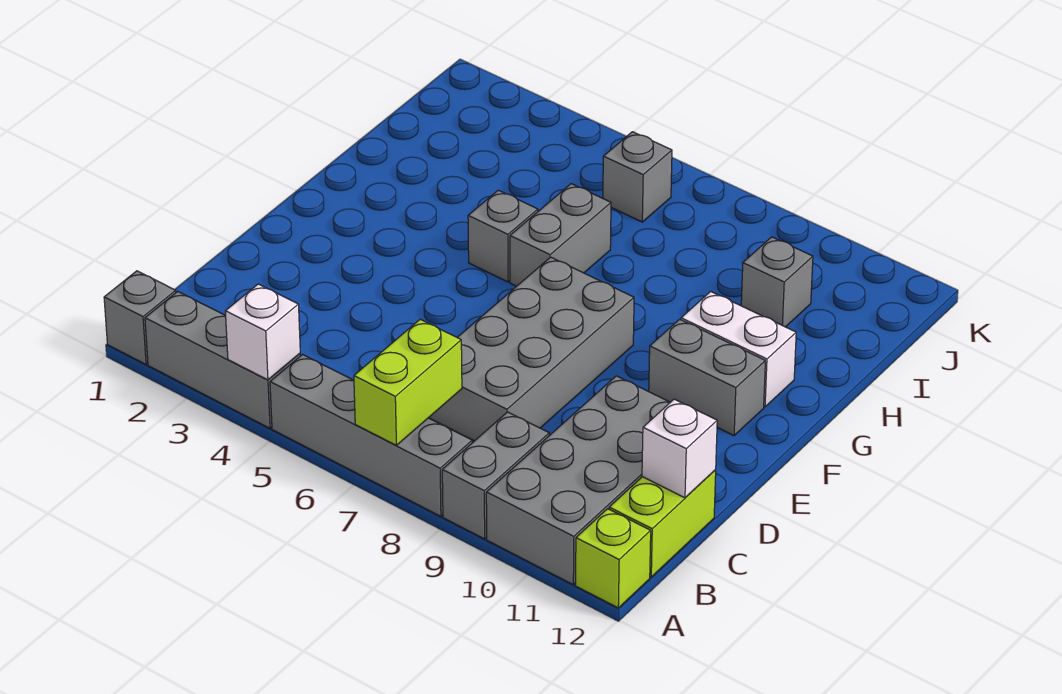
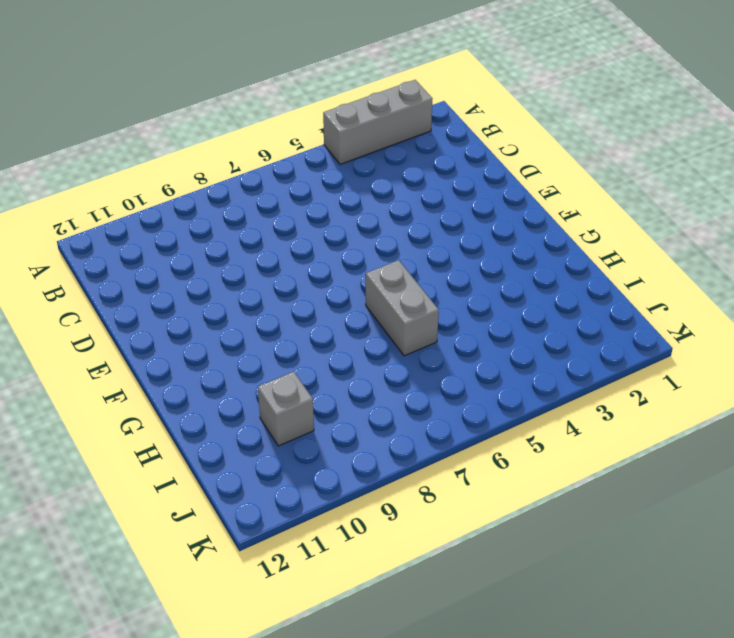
none -> grey 1x1 brick [104,271,176,364]
none -> grey 1x4 brick [270,355,472,516]
none -> grey 1x2 brick [442,412,549,539]

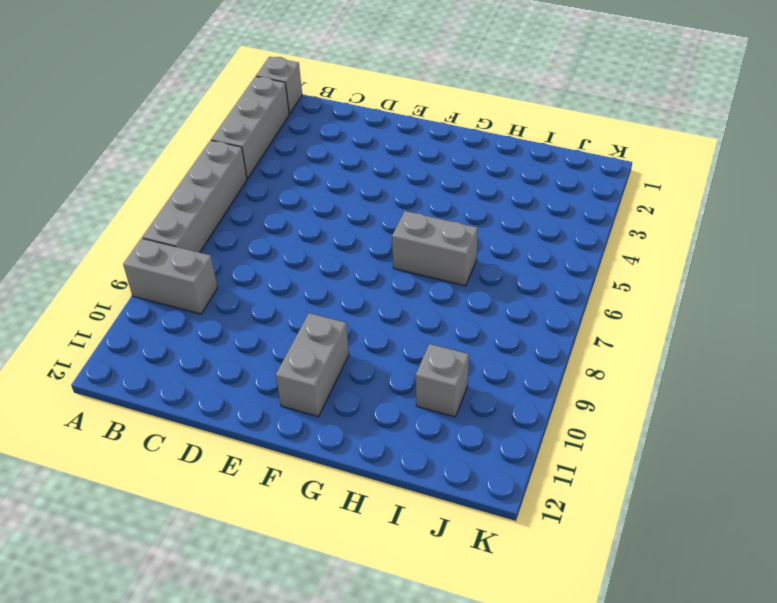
none -> grey 2x4 brick [486,376,670,585]
none -> lime 1x1 brick [576,509,651,608]
none -> lime 1x2 brick [609,470,716,577]

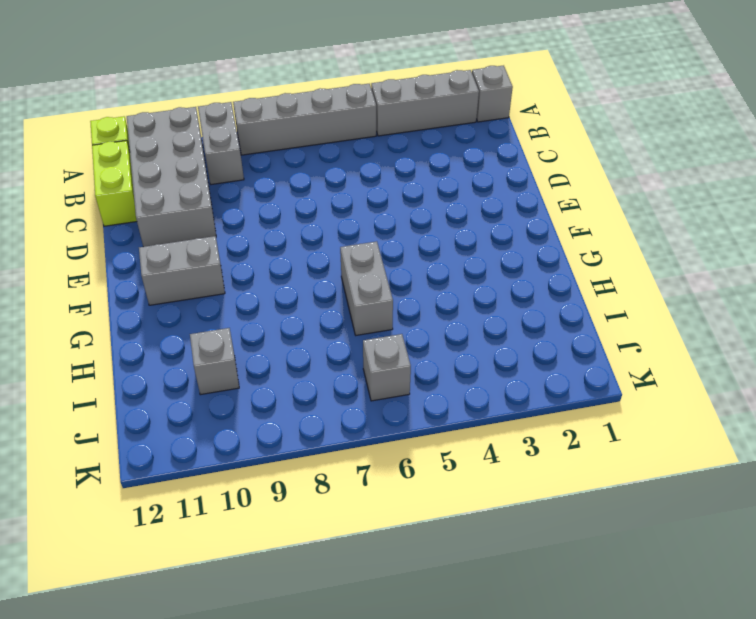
none -> grey 2x4 brick [429,257,634,441]
none -> grey 1x1 brick [468,190,538,282]
none -> white 1x2 brick [681,292,796,407]

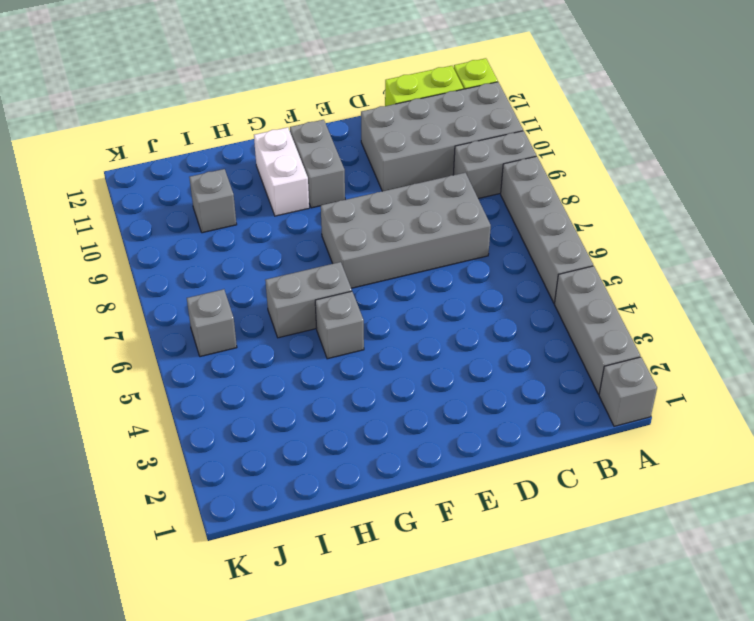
none -> white 1x1 brick [225,284,300,380]
none -> lime 1x2 brick [354,319,462,445]
none -> white 1x1 brick [642,399,717,498]

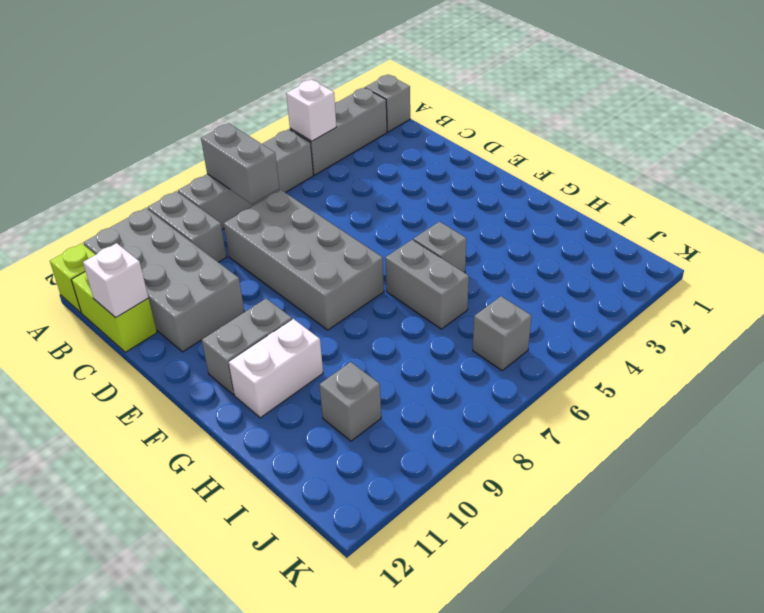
grey 1x2 brick [201,123,279,204] -> lime 1x2 brick [354,319,462,445]

